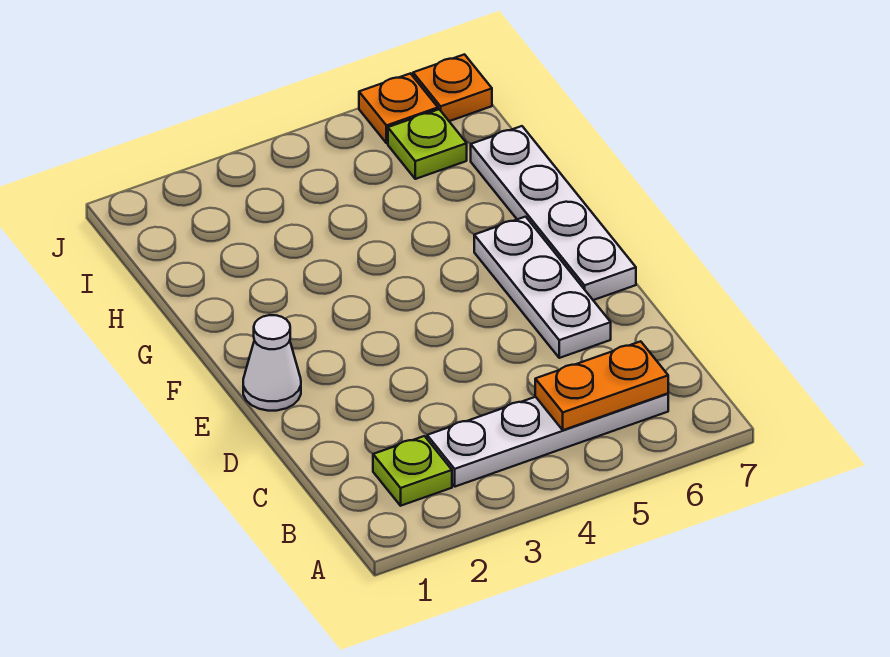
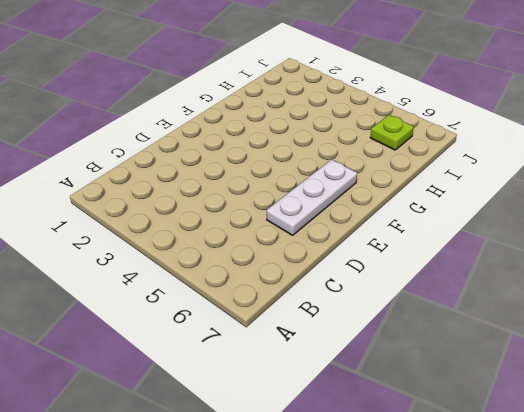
none -> lime 1x1 plate [373,436,452,506]
none -> white 1x4 plate [427,393,668,487]

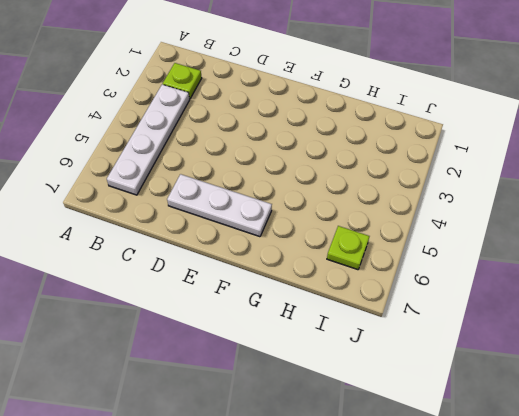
none -> white 1x1 cone [243,315,301,411]
none -> white 1x4 plate [471,126,636,300]

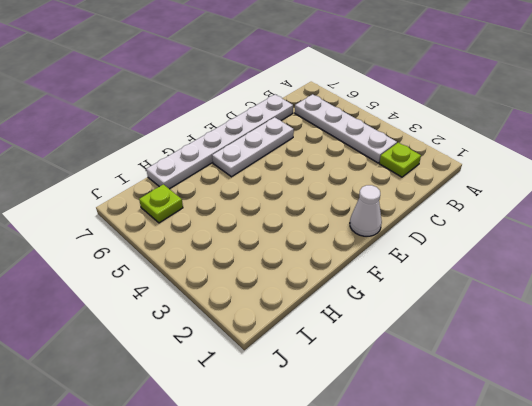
white 1x6 plate [146,95,293,189] -> white 1x4 plate [471,126,636,300]
none -> orange 1x1 plate [359,73,438,143]
none -> orange 1x1 plate [413,54,492,121]

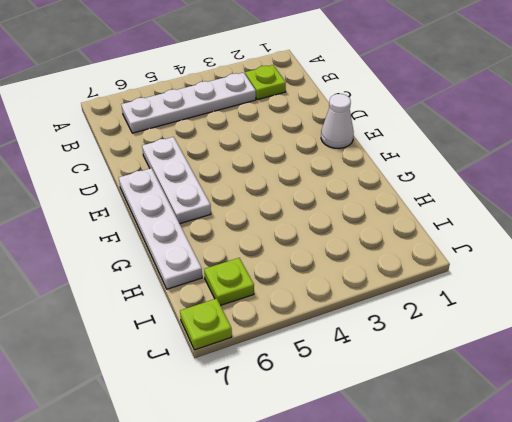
lime 1x1 plate [180,298,232,350] -> orange 1x1 plate [413,54,492,121]
none -> orange 1x1 plate [359,73,438,143]
none -> orange 1x2 plate [535,341,668,430]

